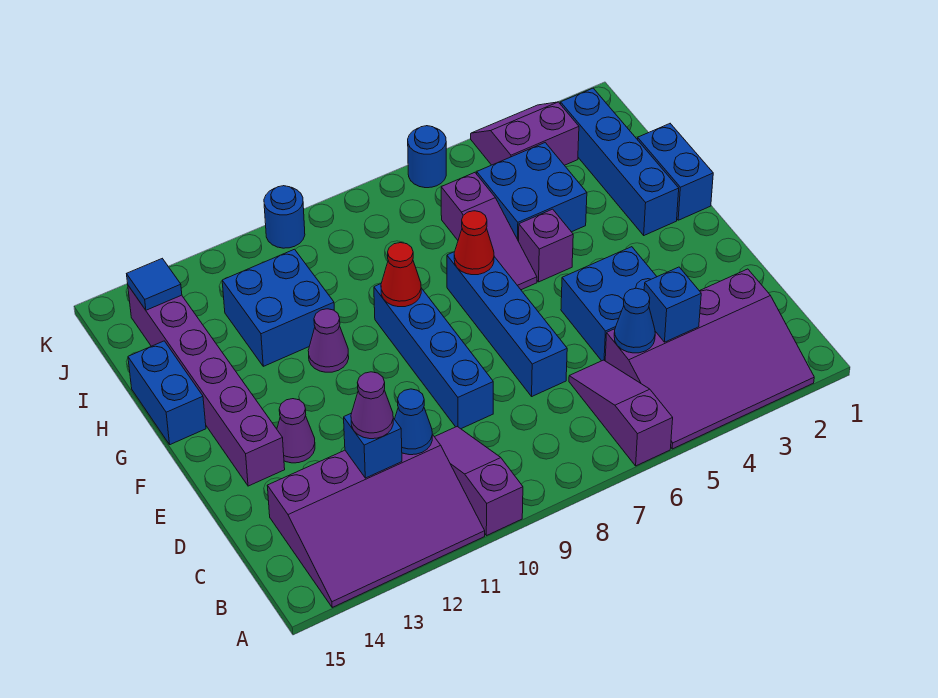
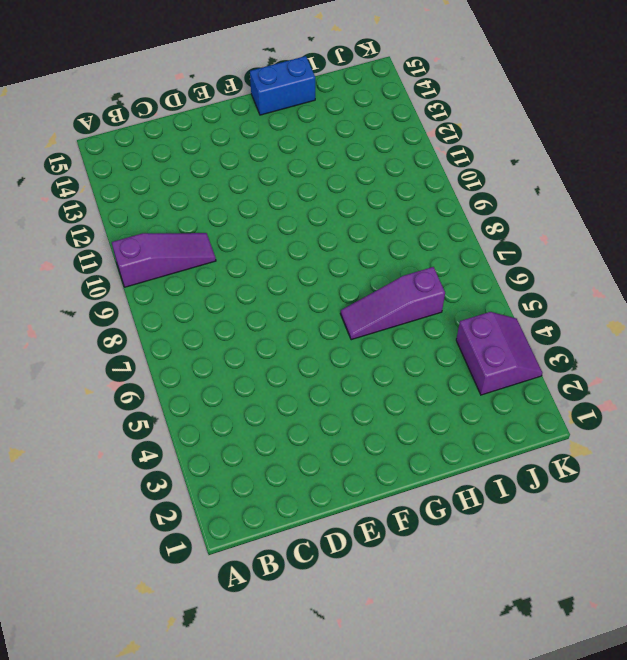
none -> purple 3x4 slope [605,269,814,449]
none -> purple 1x3 slope [569,360,673,466]
none -> purple 3x4 slope [267,434,485,607]

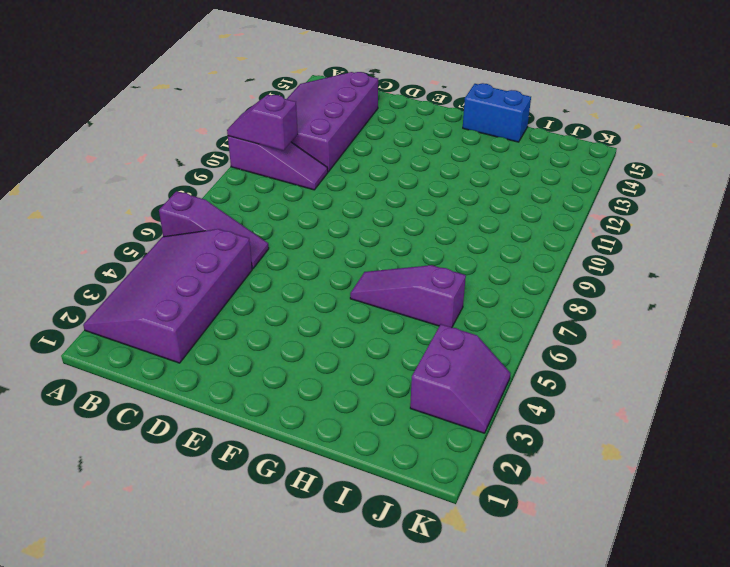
purple 1x2 slope [227,95,298,150] -> none
none -> blue 2x2 brick [561,247,657,361]
none -> blue 1x4 brick [447,252,567,396]
none -> blue 1x4 brick [374,284,493,429]

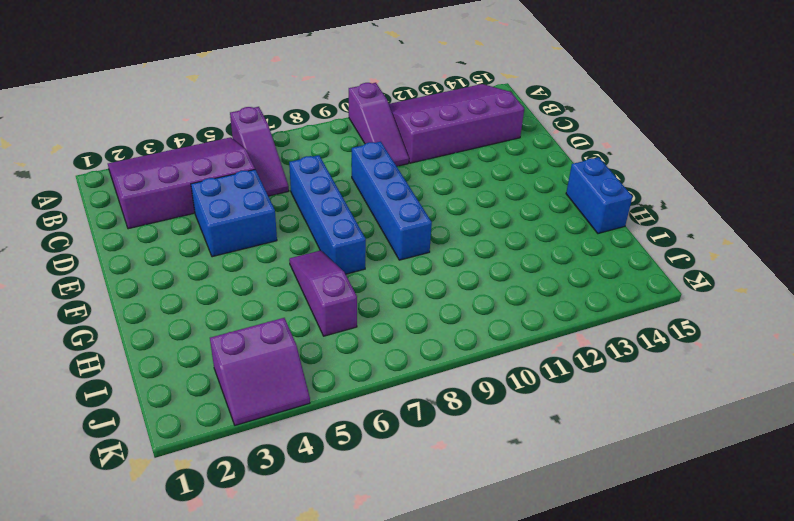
none -> purple 1x1 cone [277,399,315,463]
none -> purple 1x6 brick [128,286,285,486]
none -> blue 1x2 brick [638,124,713,220]

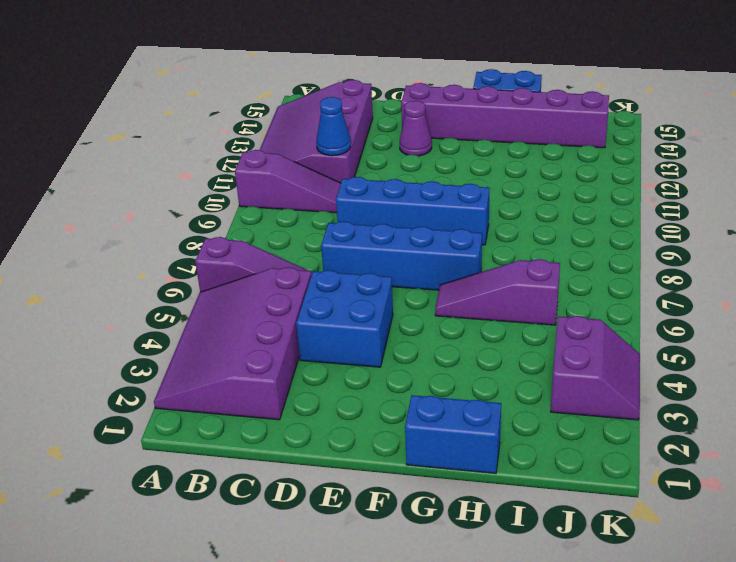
none -> blue 1x4 brick [561,88,679,235]
none -> purple 1x1 brick [519,209,573,282]
none -> purple 1x1 cone [308,309,349,372]

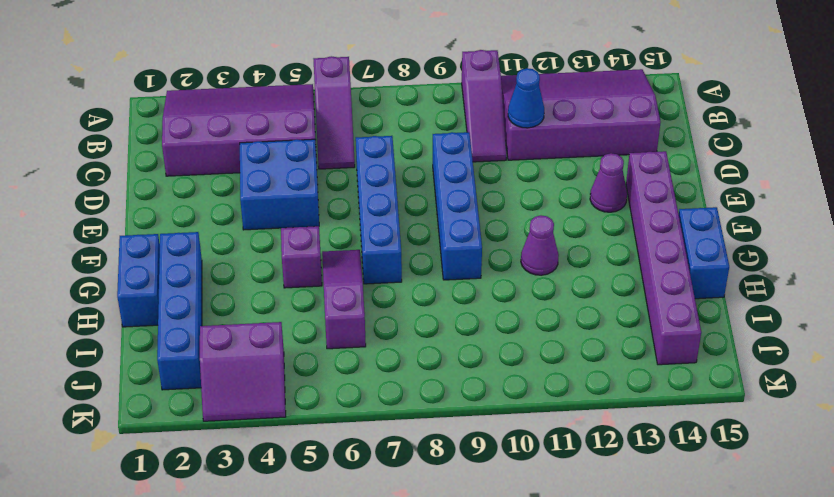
none -> blue 2x2 brick [477,143,587,241]
none -> blue 2x2 brick [222,249,334,366]
none -> blue 1x1 round brick [408,126,446,188]

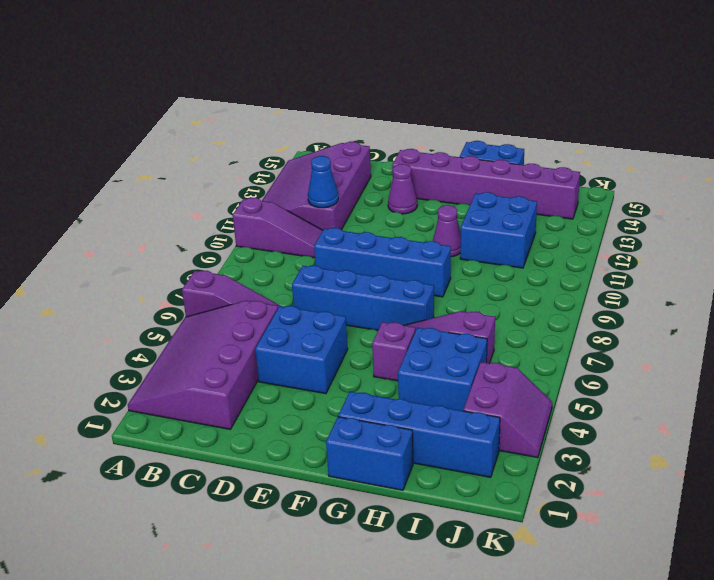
none -> blue 1x1 round brick [408,126,446,188]
none -> blue 1x1 round brick [264,186,305,248]
none -> blue 1x1 brick [644,267,701,342]

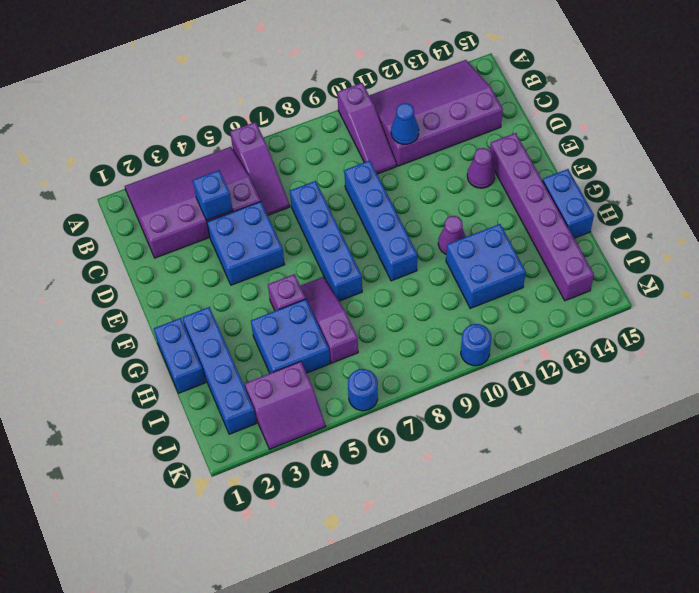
none -> blue 1x1 cone [614,288,655,353]
none -> blue 1x1 brick [344,414,402,478]
none -> red 1x1 cone [454,211,494,275]

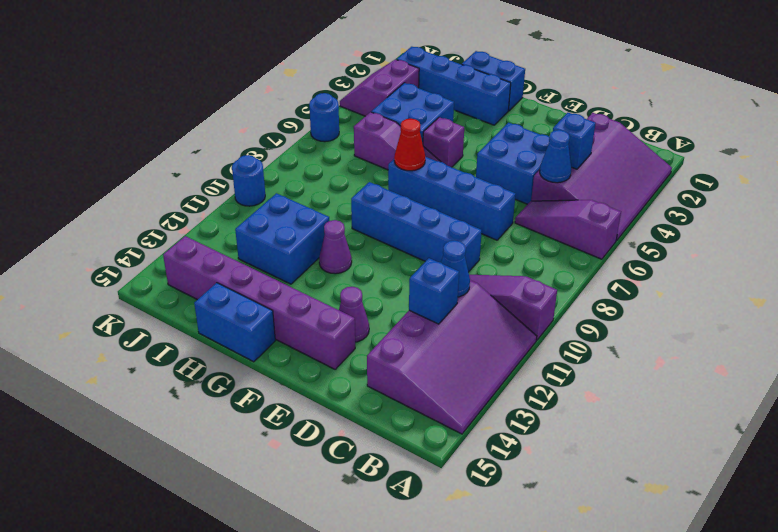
none -> red 1x1 cone [381,243,421,307]
none -> blue 1x1 tile [127,259,182,310]
none -> purple 1x1 cone [351,372,393,439]

